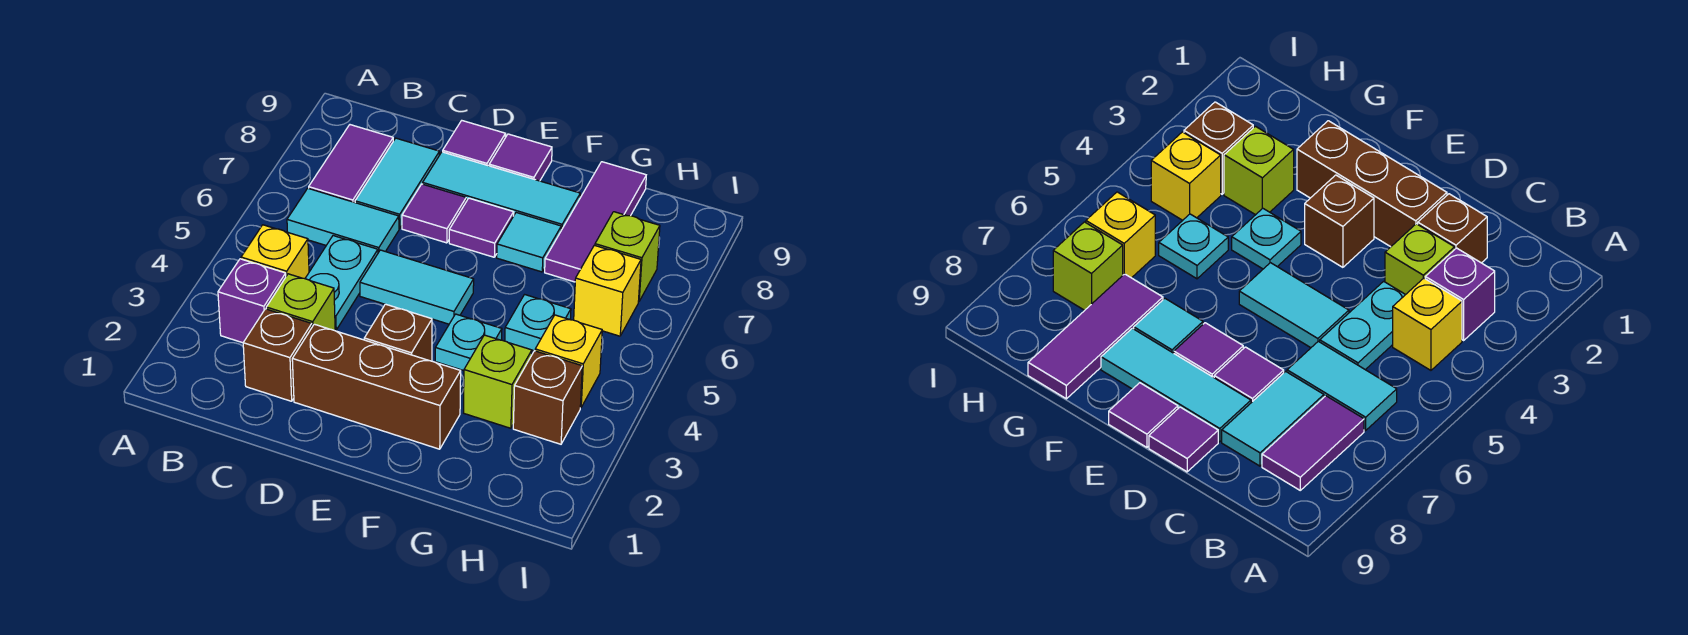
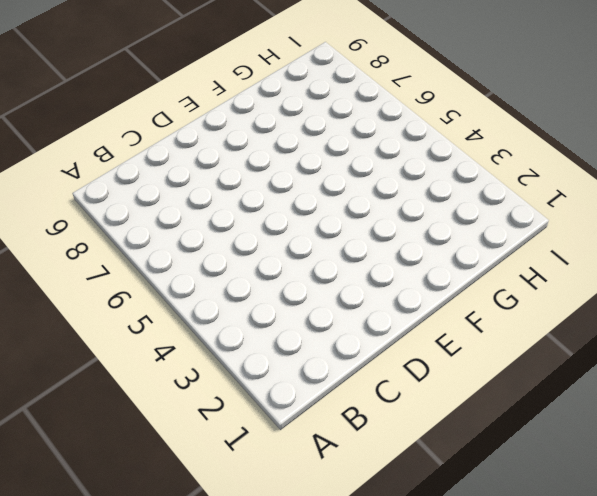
none -> purple 1x1 brick [218,259,286,343]
none -> yellow 1x1 brick [241,225,309,279]
none -> cyan 1x2 tile [287,188,399,253]

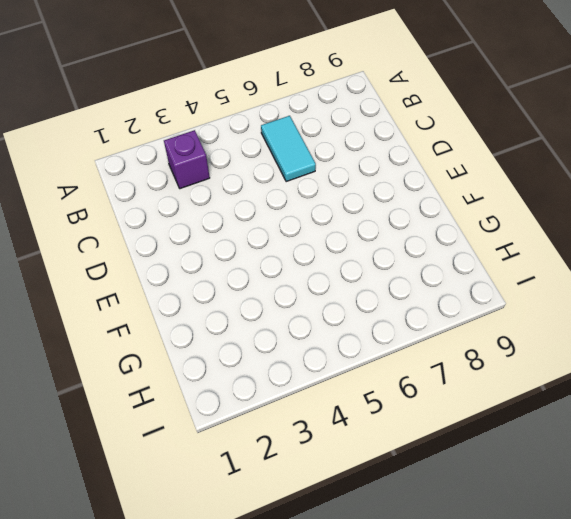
none -> yellow 1x1 brick [241,225,309,279]
none -> purple 1x2 tile [309,125,393,202]
none -> brown 1x1 brick [243,309,312,401]

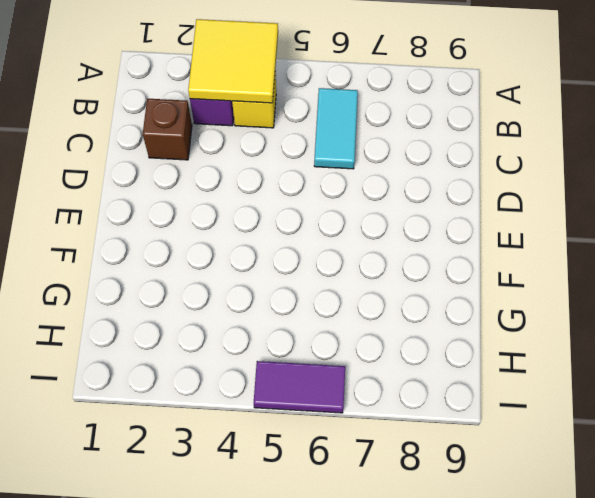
yellow 2x2 tile [188,19,278,103] -> none
purple 1x2 tile [254,361,345,413] -> purple 1x2 tile moved to [309,125,393,202]
none -> lime 1x1 brick [266,274,335,331]
none -> cyan 1x2 plate [305,236,378,330]
none -> cyan 1x2 tile [355,138,439,228]

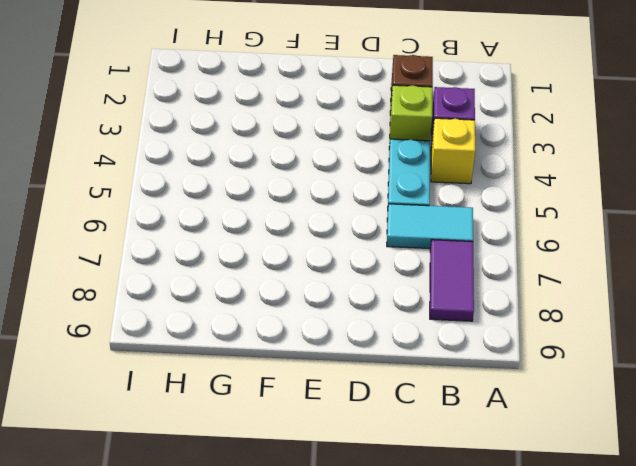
none -> cyan 1x2 tile [355,138,439,228]
none -> brown 1x3 brick [292,324,461,449]
none -> cyan 1x2 tile [360,250,474,324]

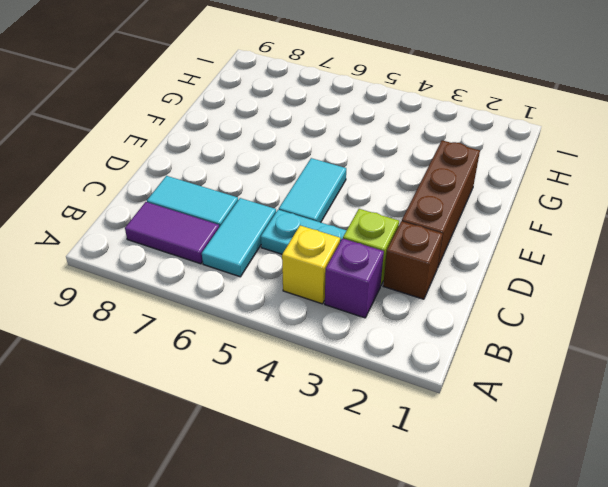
none -> purple 1x1 tile [402,184,466,243]
none -> cyan 1x3 tile [423,152,580,230]
none -> purple 1x1 tile [443,121,506,166]

